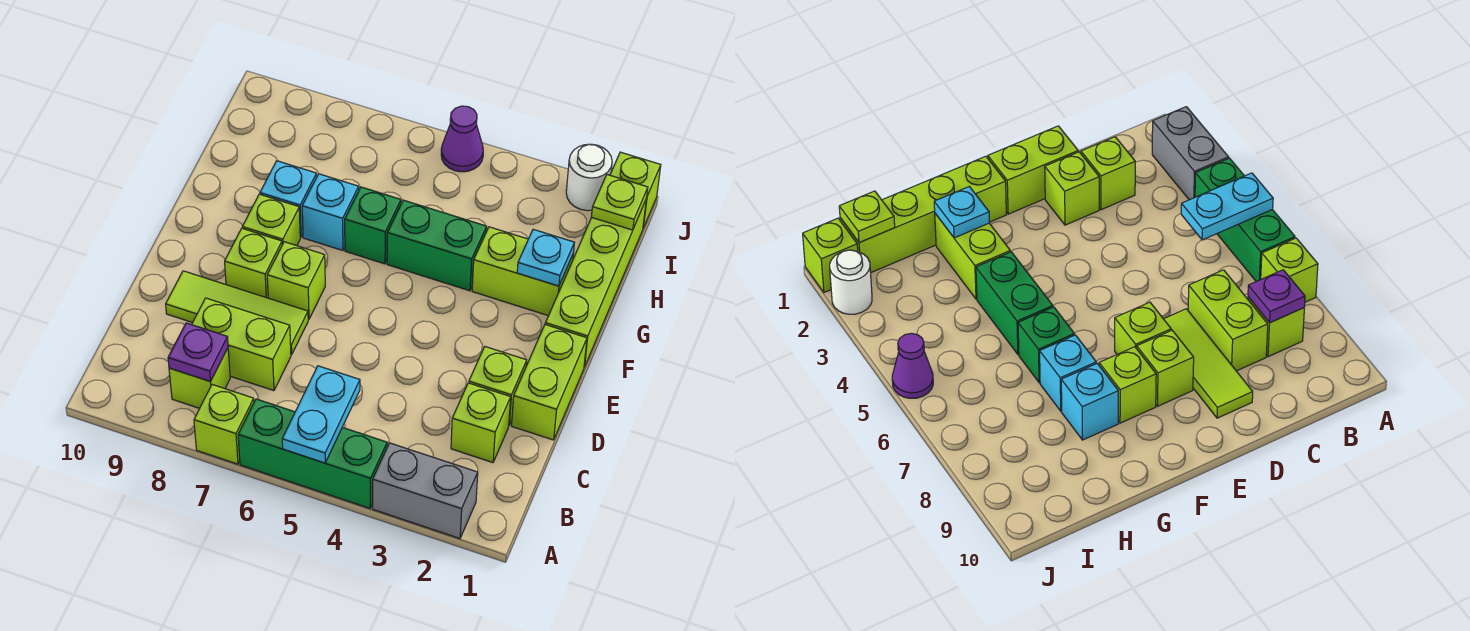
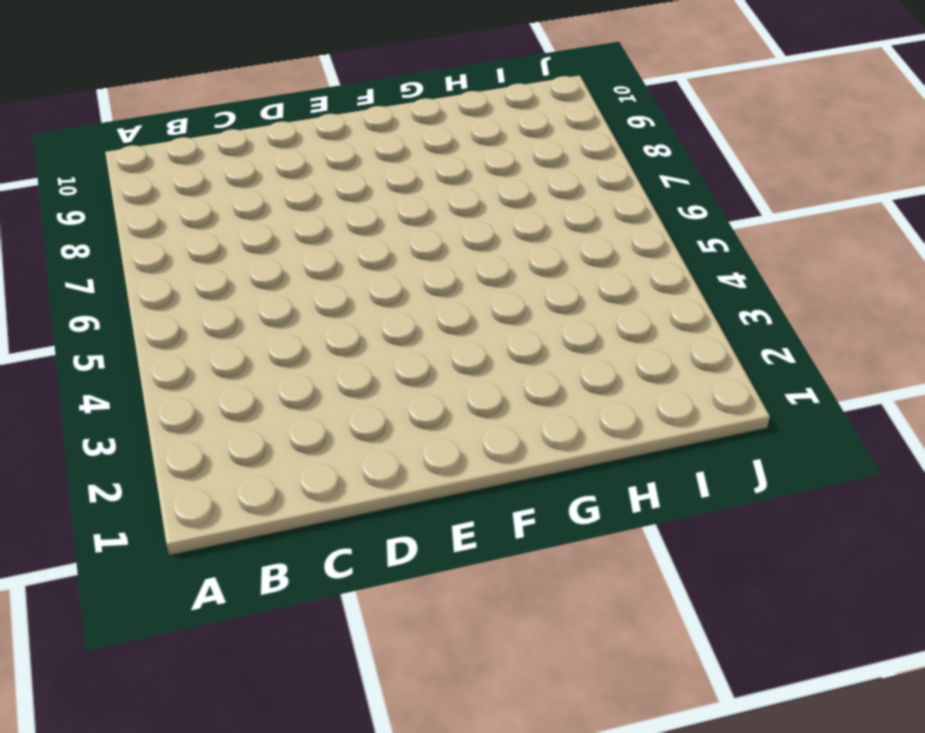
none -> grey 1x2 brick [373,443,478,538]
none -> green 1x3 brick [238,399,387,508]
none -> lime 1x1 brick [194,385,254,464]

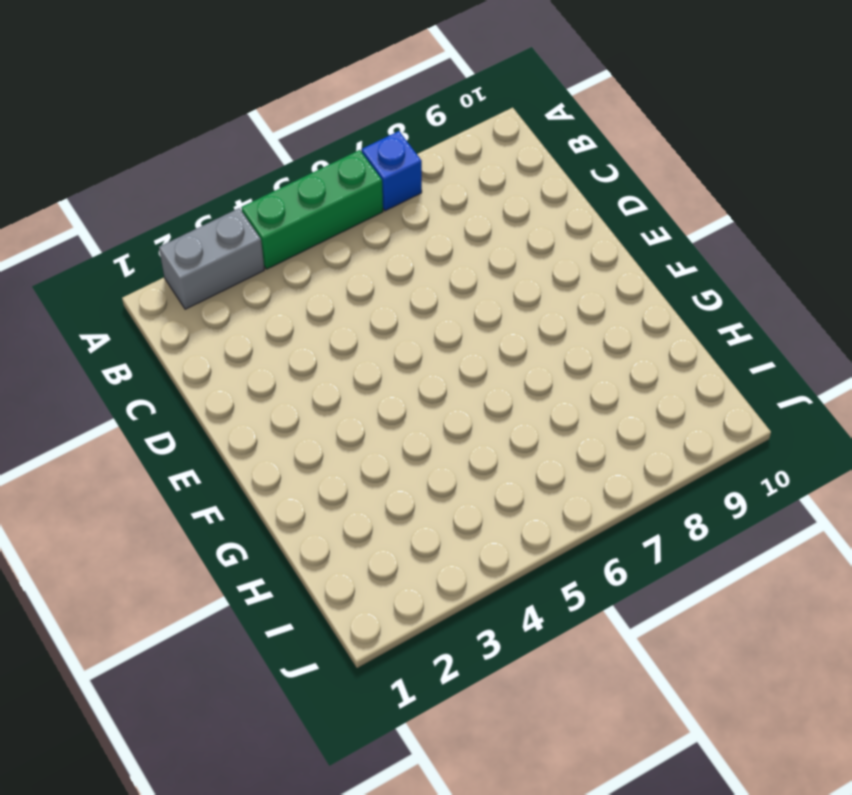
blue 1x1 brick [362,131,422,211] -> lime 1x1 brick [194,385,254,464]
none -> lime 1x1 brick [169,348,230,408]
none -> lime 1x1 brick [451,383,511,463]
none -> lime 1x2 brick [192,298,291,391]

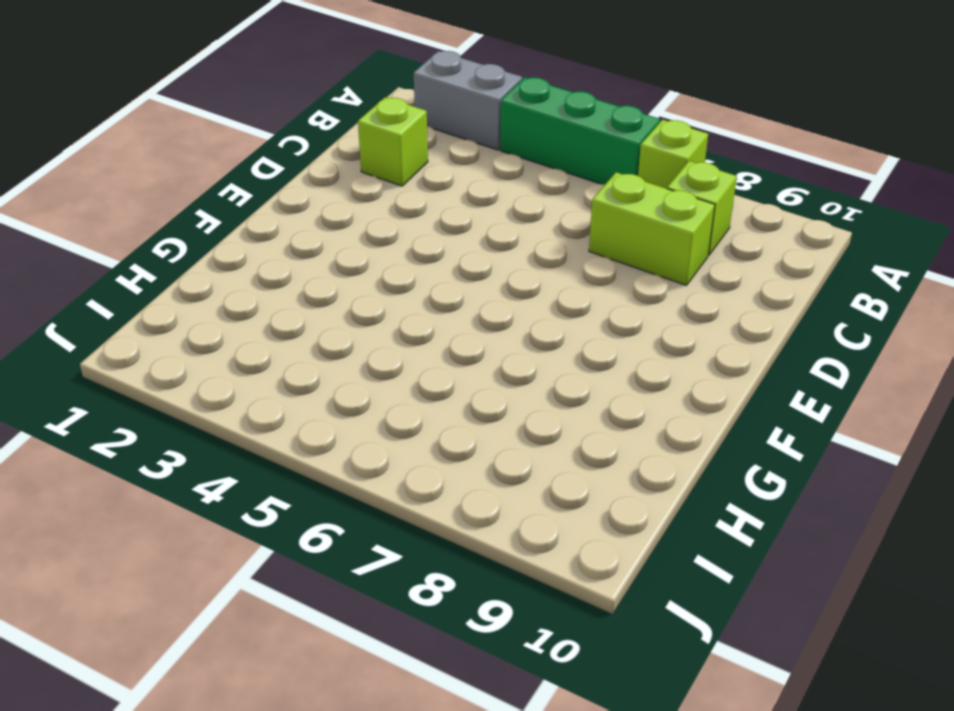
none -> lime 1x2 brick [512,325,587,440]
none -> lime 1x1 brick [469,347,527,425]
none -> lime 1x3 tile [166,271,308,355]

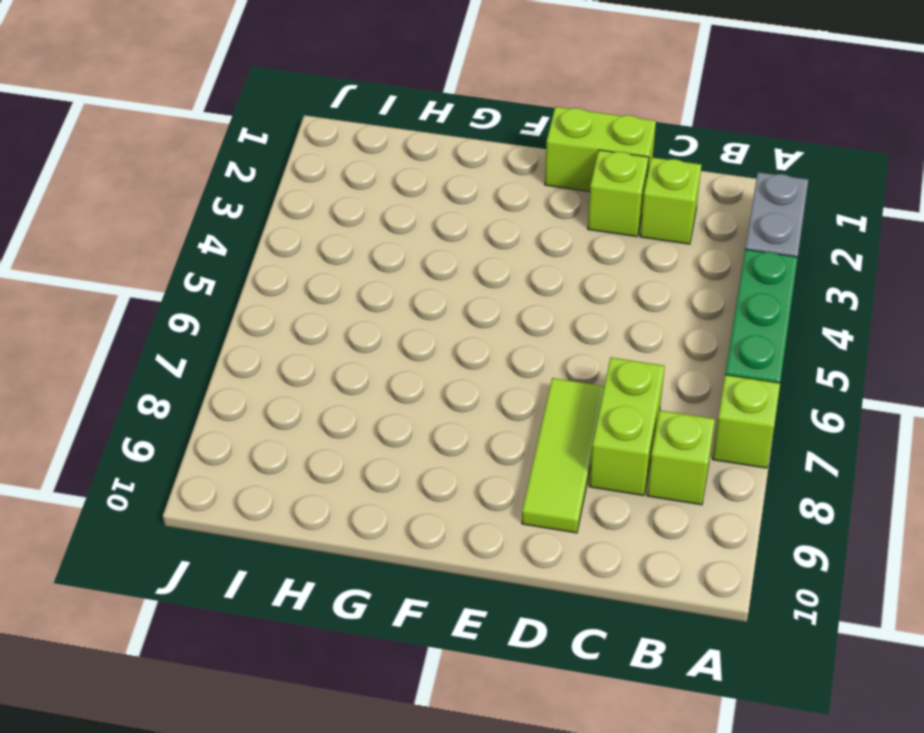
none -> lime 1x1 brick [267,242,325,319]
none -> lime 1x1 brick [225,228,282,298]
none -> lime 1x4 brick [545,200,646,367]

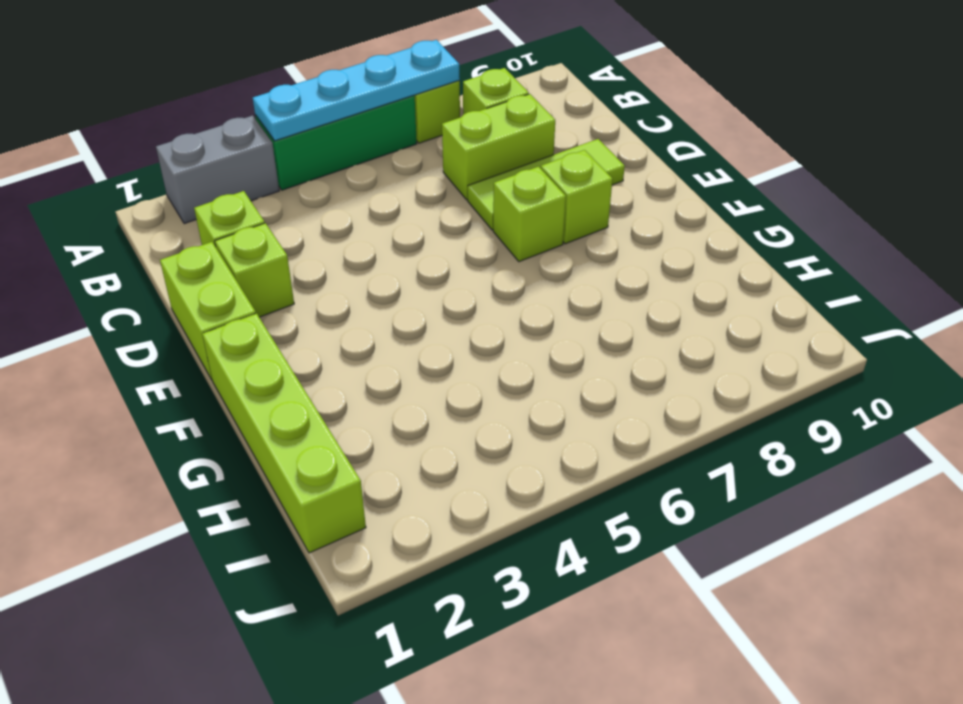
cyan 1x4 plate [253,40,460,141] -> cyan 1x2 plate [282,366,360,463]
none -> lime 1x1 brick [242,194,300,246]
none -> lime 1x2 brick [472,227,573,316]
none -> green 1x2 brick [387,200,487,291]

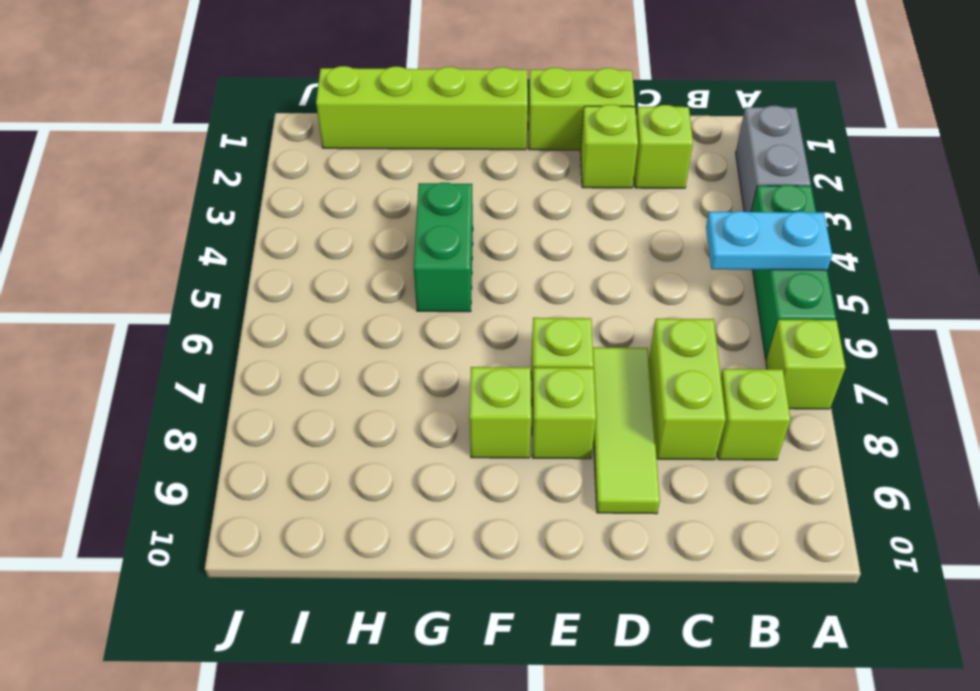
none -> lime 1x2 brick [472,227,573,316]
none -> green 1x1 brick [345,187,401,264]
none -> cyan 1x1 brick [302,174,359,251]

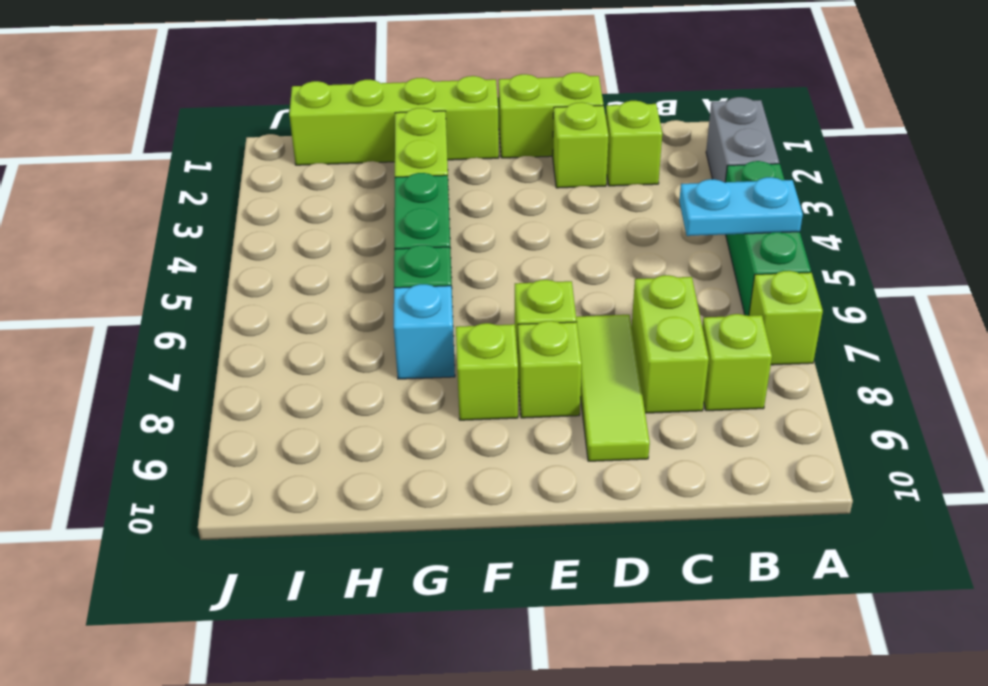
none -> cyan 1x1 brick [260,161,317,237]
none -> lime 1x1 brick [610,152,661,228]
none -> white 1x1 round brick [566,144,612,211]

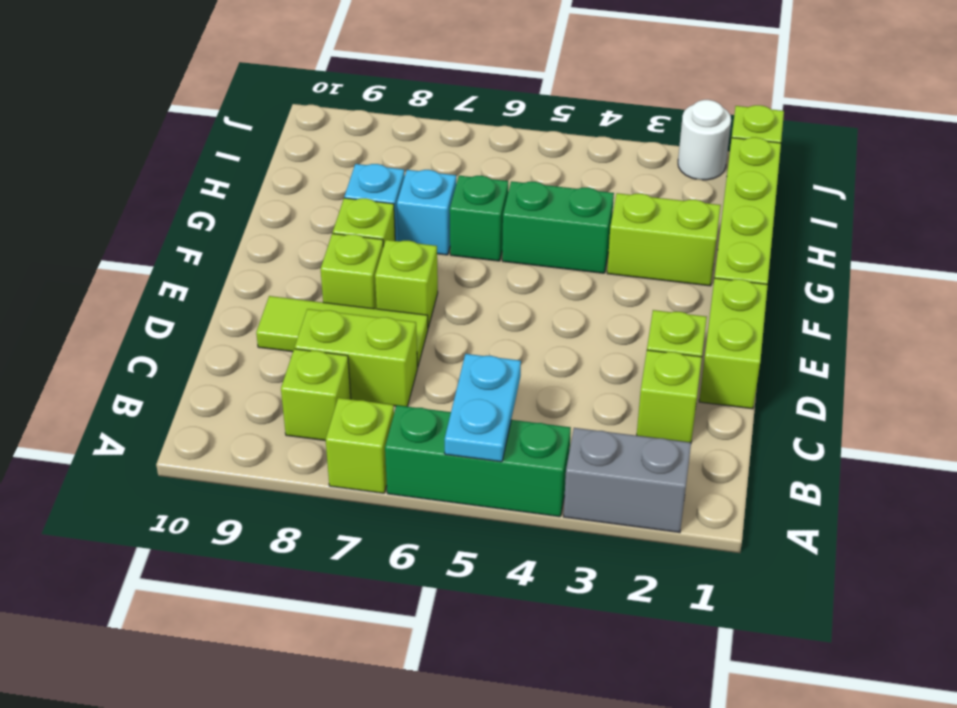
none -> purple 1x1 cone [441,106,483,172]
none -> purple 1x1 plate [168,323,228,382]
none -> cyan 1x1 plate [517,229,574,286]

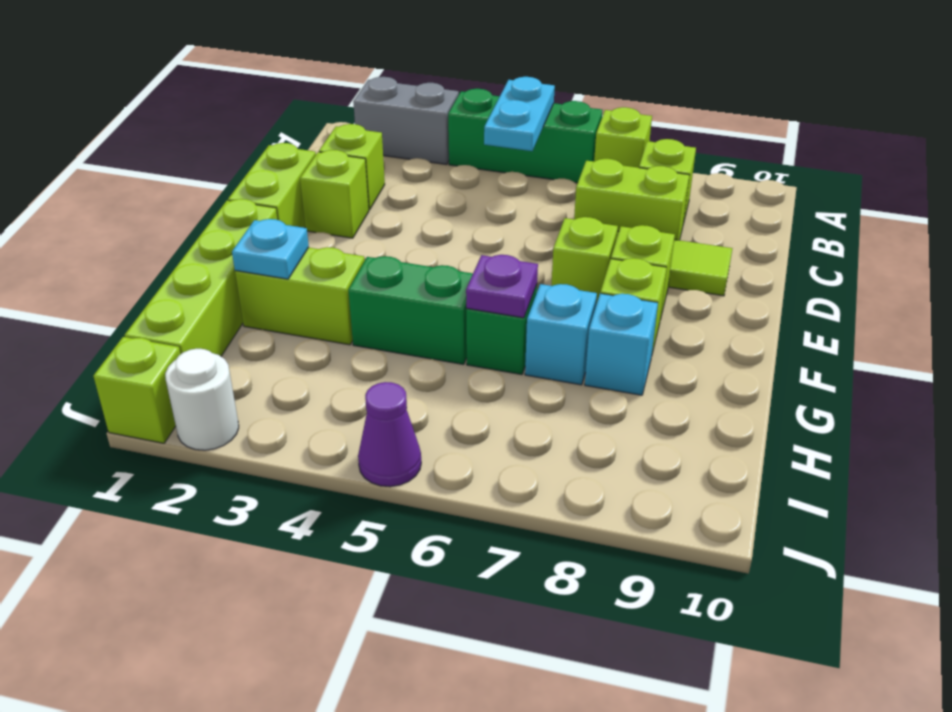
purple 1x1 plate [466,255,538,318] -> purple 1x1 plate moved to [168,323,228,382]
none -> lime 1x1 plate [591,175,648,230]

